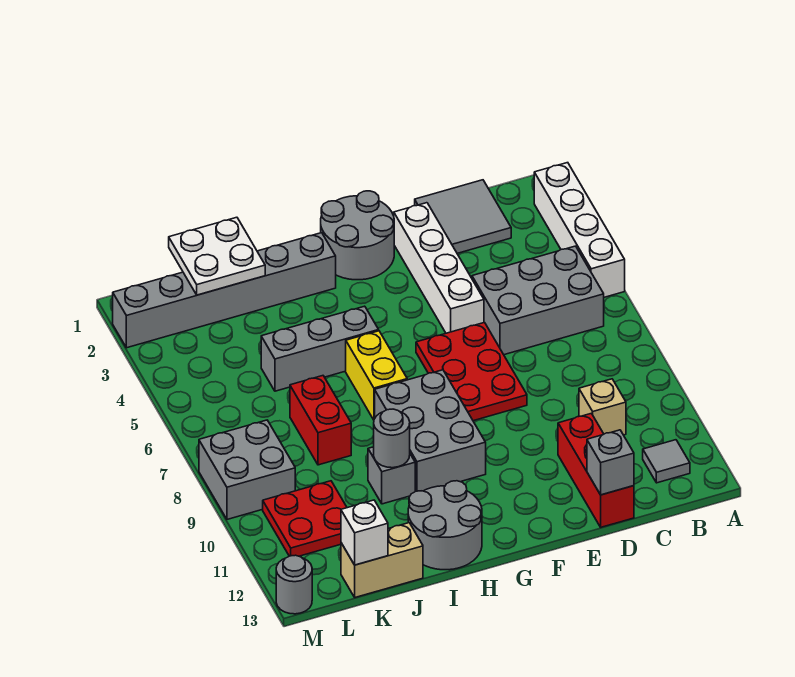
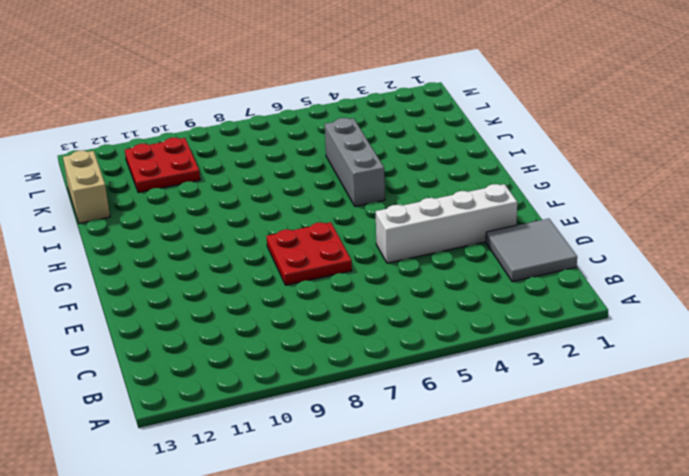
red 2x2 plate [267,222,352,285] -> red 2x3 plate [416,323,527,421]
none -> white 1x4 brick [534,163,625,297]
none -> grey 2x3 brick [472,246,604,355]
none -> grey 1x1 tile [643,440,690,483]

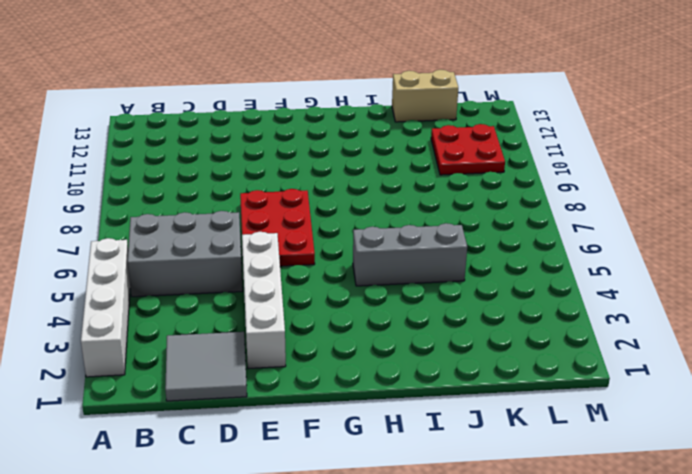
none -> grey 1x1 tile [643,440,690,483]
none -> tan 1x1 brick [579,379,626,435]
none -> red 1x3 brick [558,413,634,527]

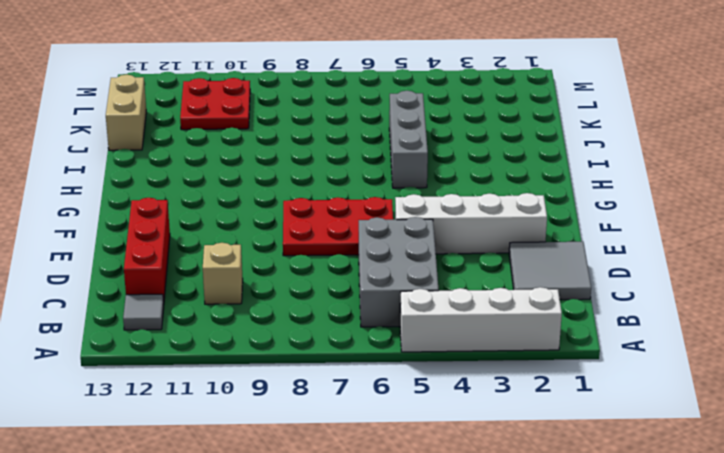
red 1x3 brick [124,198,170,301] -> red 1x3 brick turned to [558,413,634,527]
none -> grey 2x2 round brick [321,191,394,280]
none -> grey 2x3 brick [375,370,486,491]
none -> grey 1x6 brick [113,233,336,348]

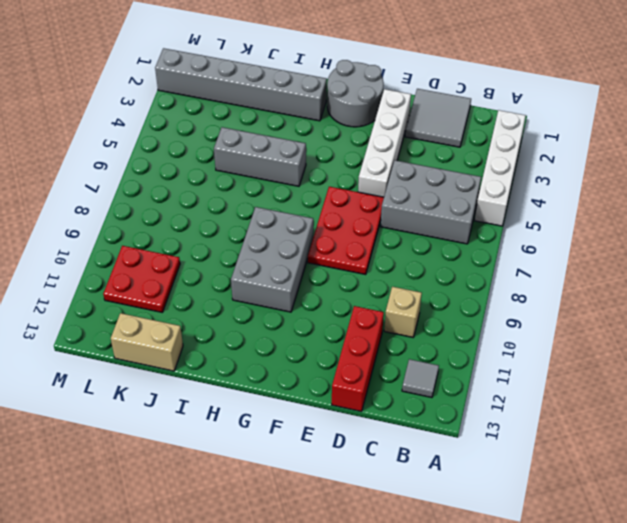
none -> yellow 1x2 brick [346,331,407,420]
none -> grey 2x2 round brick [408,481,482,570]
none -> grey 1x1 brick [368,447,415,504]

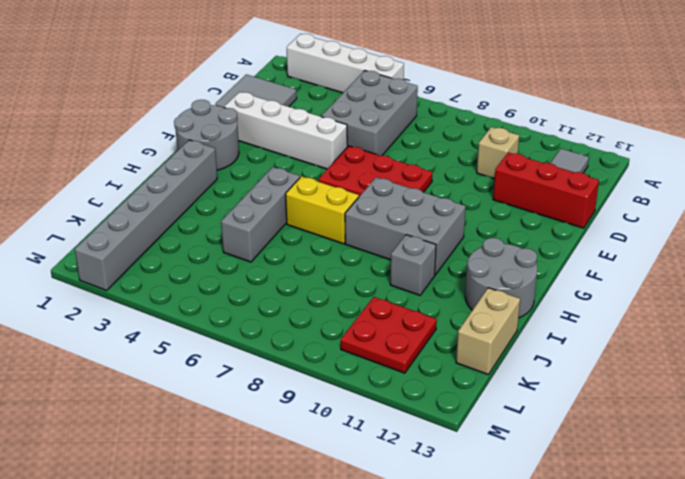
none -> red 1x2 brick [290,376,351,465]
none -> grey 2x2 brick [199,420,295,519]
none -> grey 1x1 round brick [276,555,312,614]

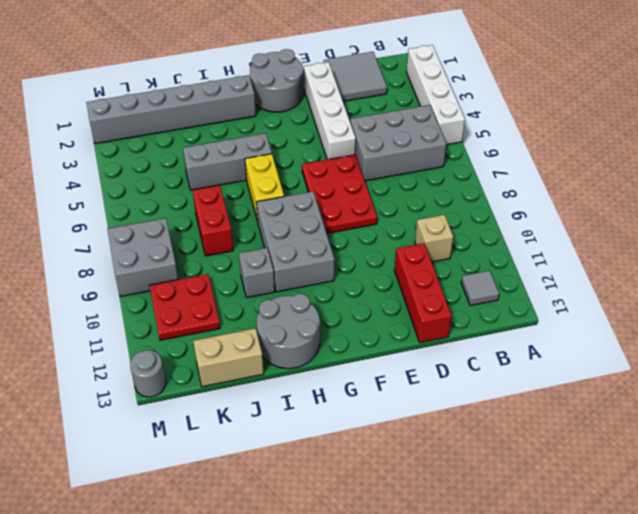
none -> grey 1x1 brick [587,430,634,495]
none -> grey 1x1 round brick [374,409,410,468]
none -> white 2x2 plate [169,217,265,295]

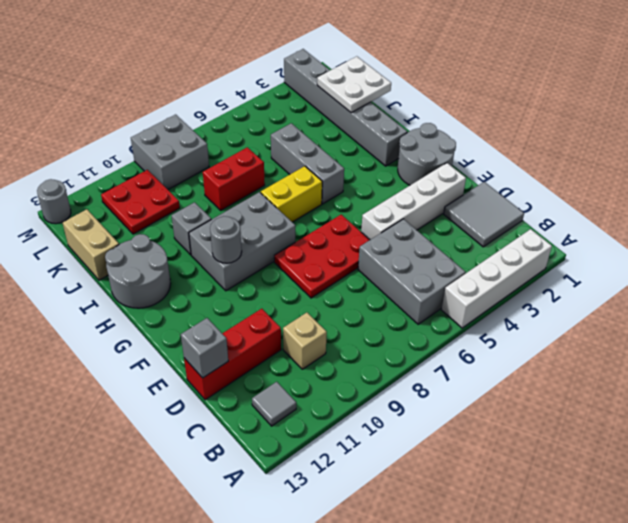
grey 1x1 round brick [210,216,242,263] -> grey 1x1 round brick moved to [374,409,410,468]
none -> white 1x1 brick [341,500,388,565]

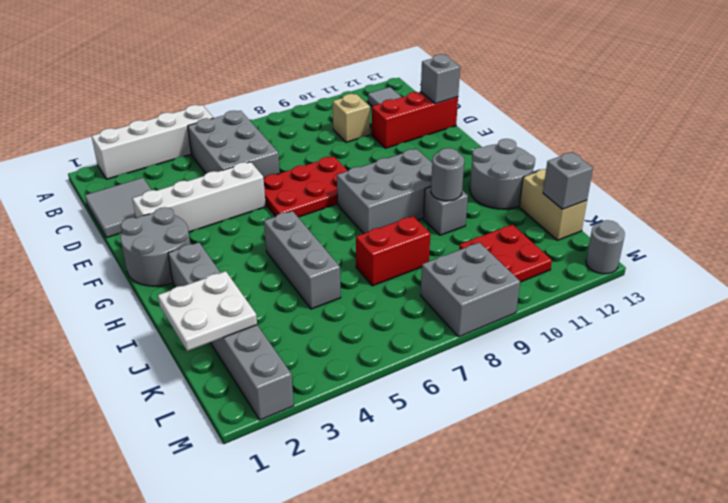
grey 1x1 brick [543,152,593,209] -> white 1x1 brick [341,500,388,565]
none -> yellow 1x2 brick [346,331,407,420]

